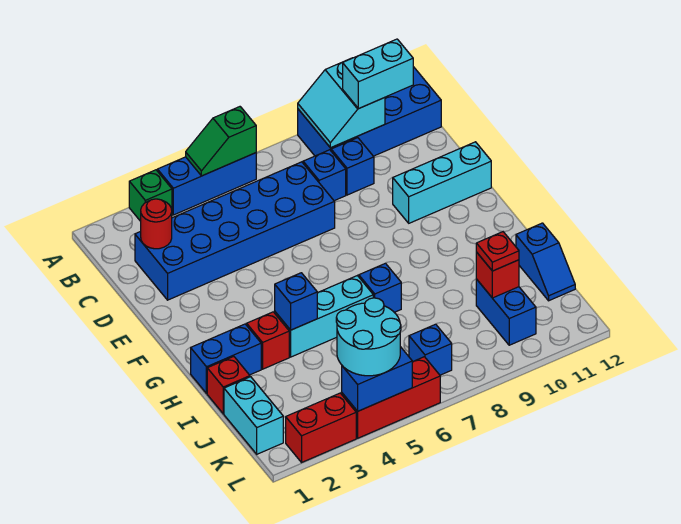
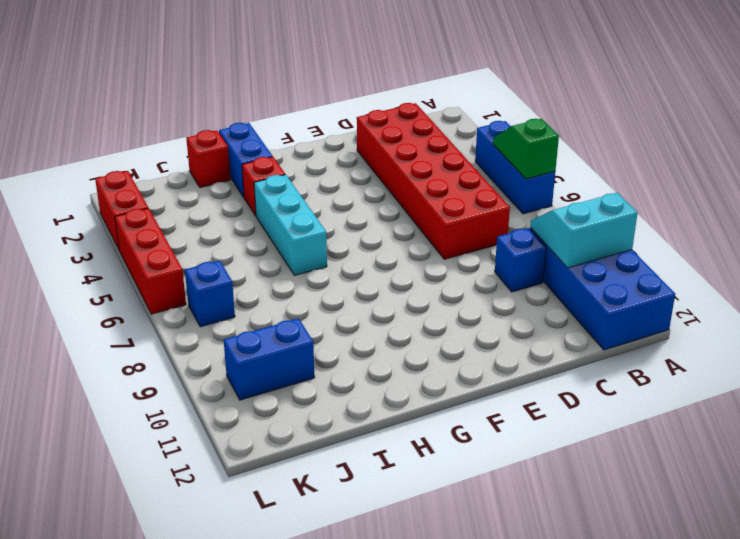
red 2x6 brick [357,103,510,259] -> blue 2x6 brick [135,162,335,300]
none -> green 1x1 brick [129,170,172,221]
none -> blue 1x1 brick [303,150,346,201]
none -> cyan 1x3 brick [393,142,491,223]

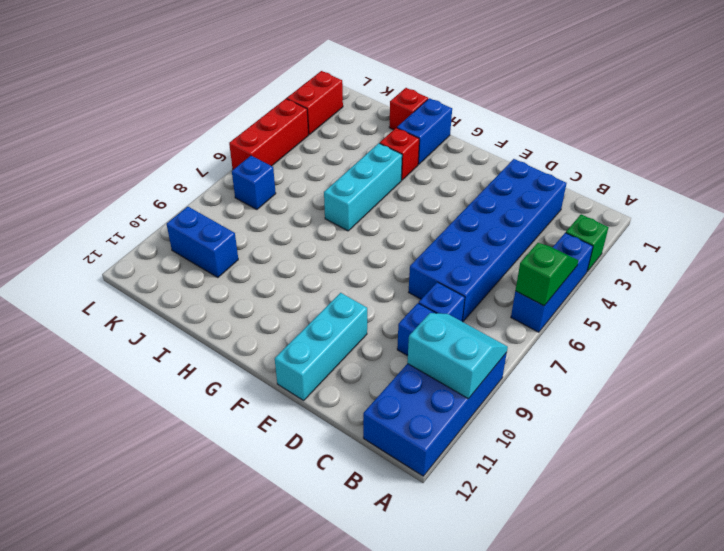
none -> blue 1x1 brick [359,263,401,312]
none -> blue 1x2 slope [516,223,575,301]
none -> cyan 1x2 brick [224,377,283,454]

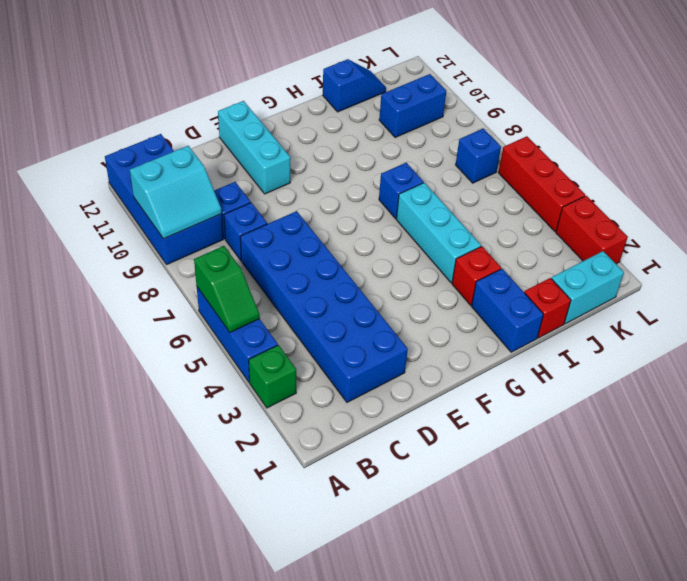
none -> red 1x1 round brick [141,199,172,249]
none -> blue 1x1 brick [275,273,317,330]
none -> red 1x1 brick [476,252,519,298]

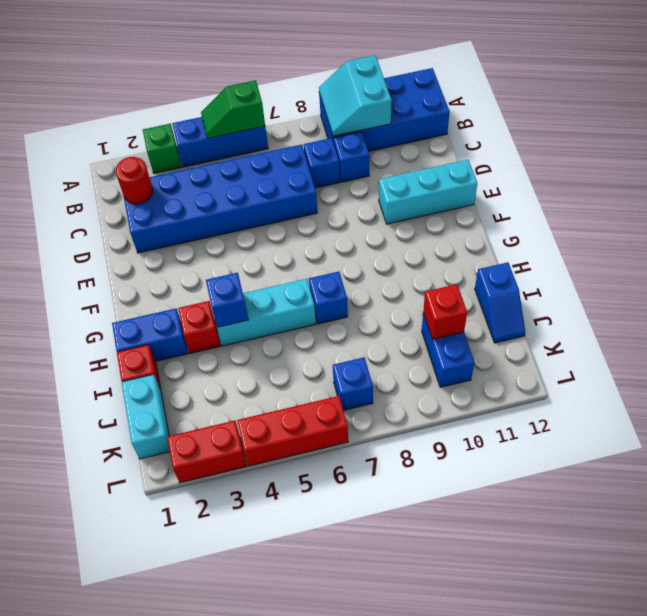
none -> blue 1x2 brick [342,347,412,411]
none -> cyan 1x2 brick [343,39,413,109]
none -> red 1x1 plate [476,232,519,271]

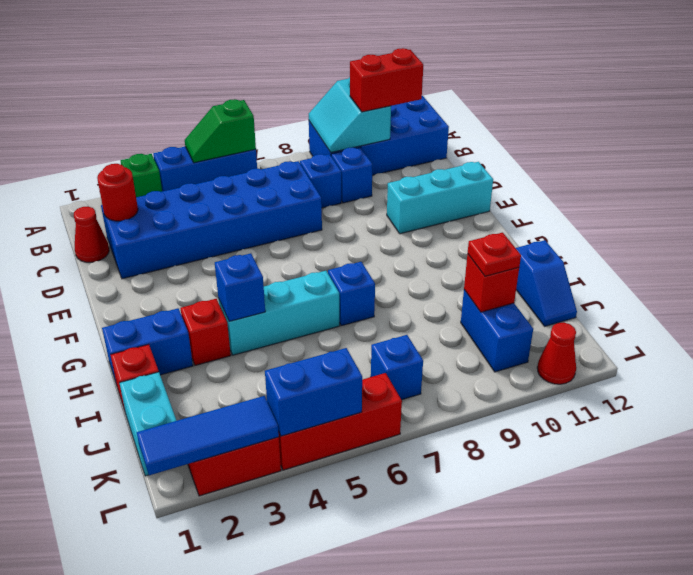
red 1x2 brick [350,48,423,112] -> cyan 1x2 brick [343,39,413,109]
red 1x1 cone [74,207,109,262] -> none
blue 1x3 tile [137,396,279,475] -> none
red 1x1 cone [537,322,576,384] -> none
none -> cyan 2x2 round brick [336,298,401,376]

